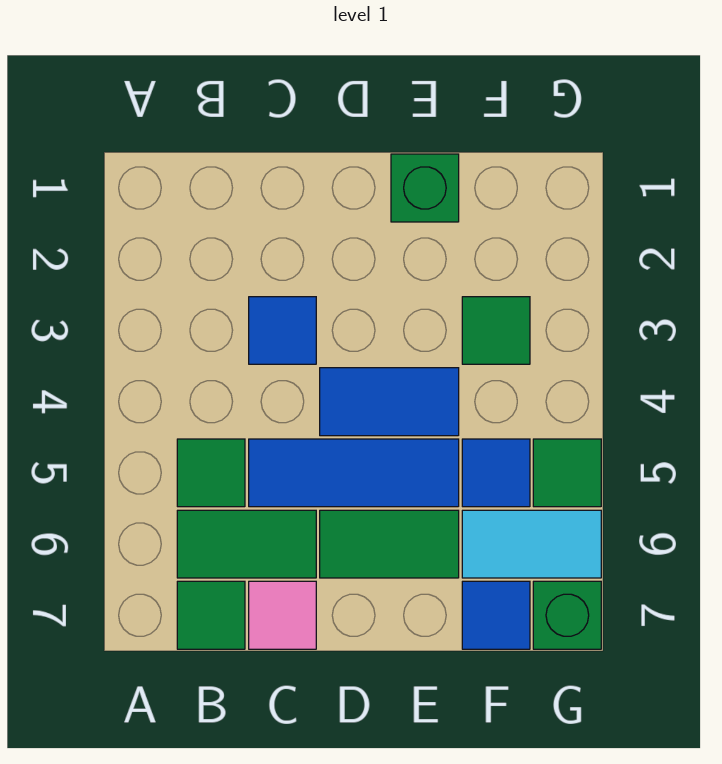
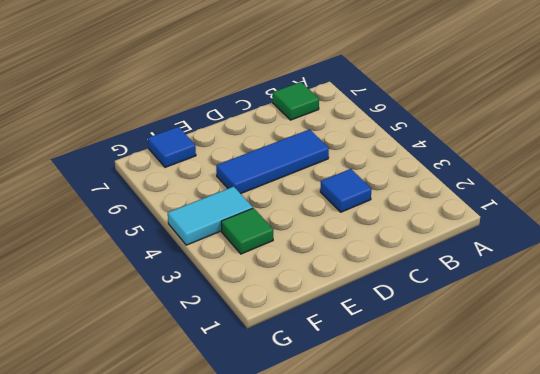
cyan 1x2 tile [168,187,253,245] -> cyan 1x2 tile moved to [462,510,601,578]
none -> green 1x1 tile [177,439,245,507]
none -> green 1x2 tile [177,510,316,578]
none -> pink 1x1 tile [249,581,316,649]

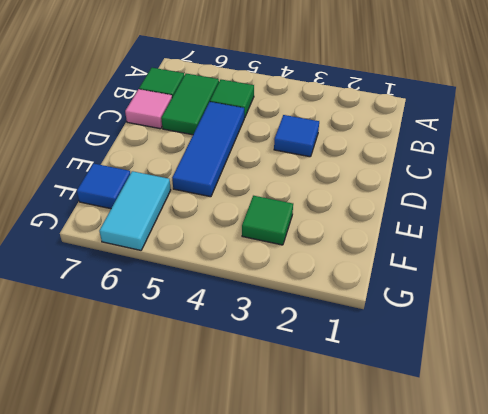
none -> blue 1x2 tile [320,368,459,436]
none -> green 1x2 tile [320,510,459,578]
none -> green 1x1 brick [391,154,459,222]

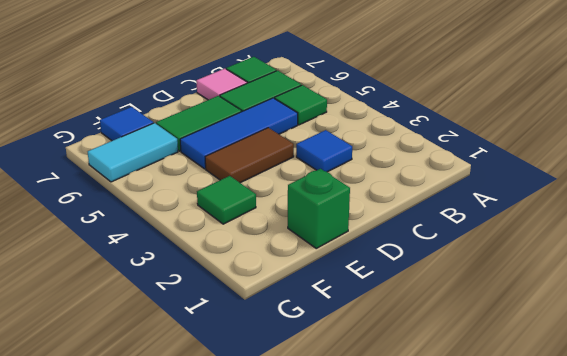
brown 1x2 tile [205,128,294,183] -> blue 1x2 tile [320,368,459,436]
none -> blue 1x1 tile [462,439,530,507]
none -> green 1x1 tile [533,439,601,507]
none -> green 1x1 brick [533,581,601,649]

